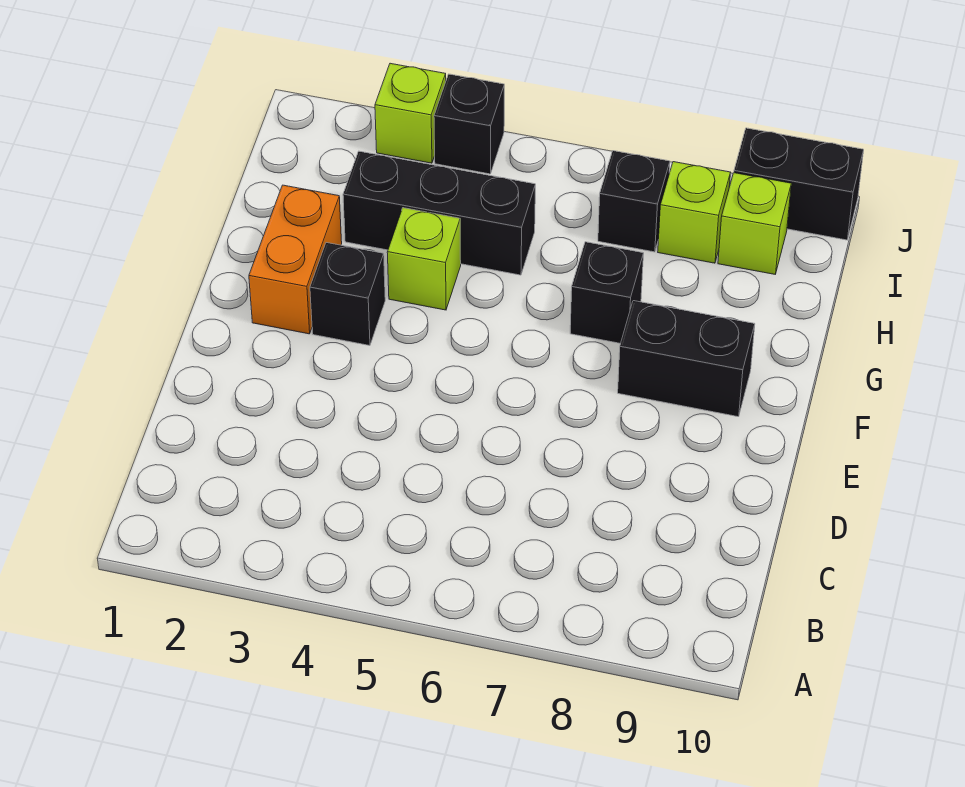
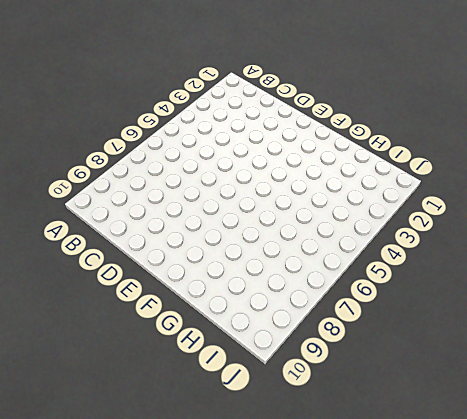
none -> orange 1x2 brick [249,185,342,334]
none -> black 1x1 brick [310,243,385,346]
none -> black 1x2 brick [618,301,755,417]

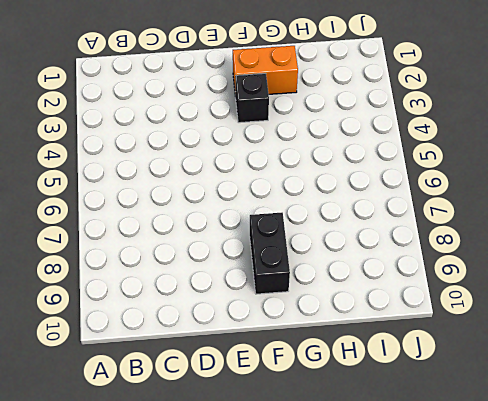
none -> lime 1x1 brick [387,208,461,310]
none -> black 1x1 brick [570,242,644,343]
none -> black 1x3 brick [343,151,535,275]

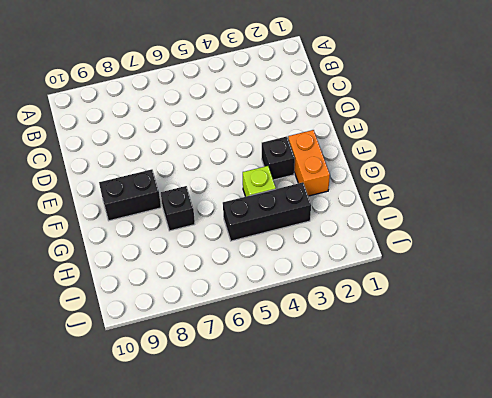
none -> black 1x1 brick [598,151,670,252]
none -> lime 1x1 brick [658,162,731,263]
none -> lime 1x1 brick [718,173,791,274]

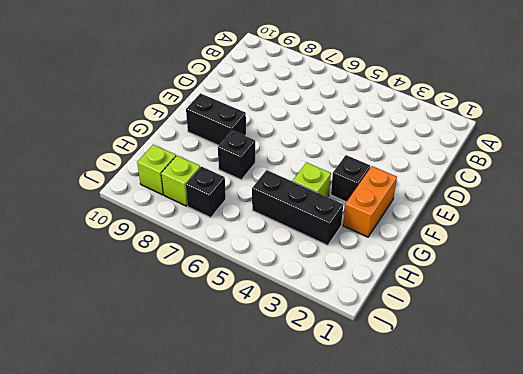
none -> lime 1x1 brick [375,63,446,163]
none -> black 1x1 brick [434,74,504,174]
none -> black 1x2 brick [734,128,864,240]

